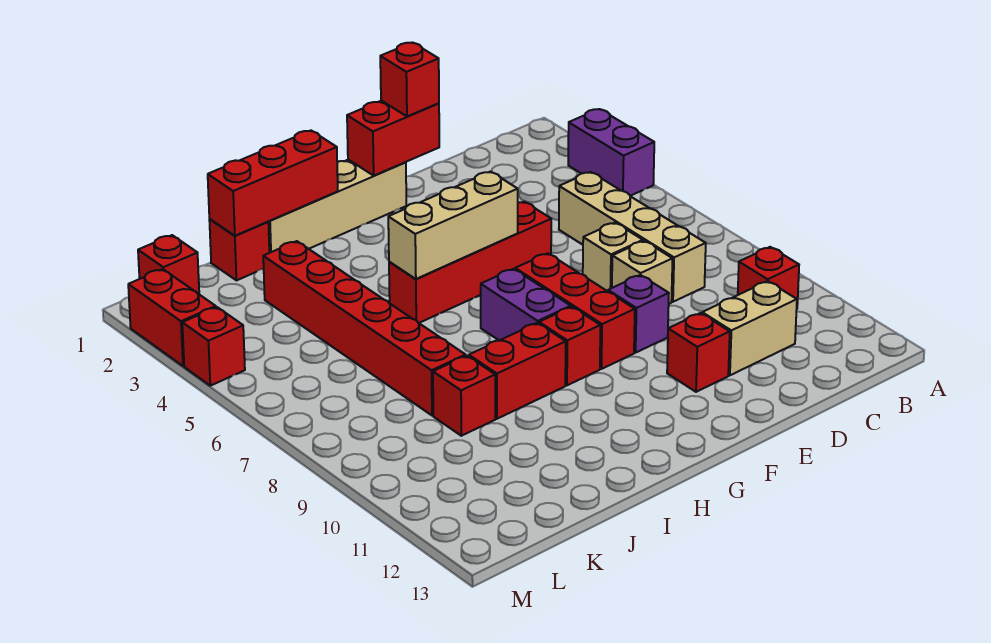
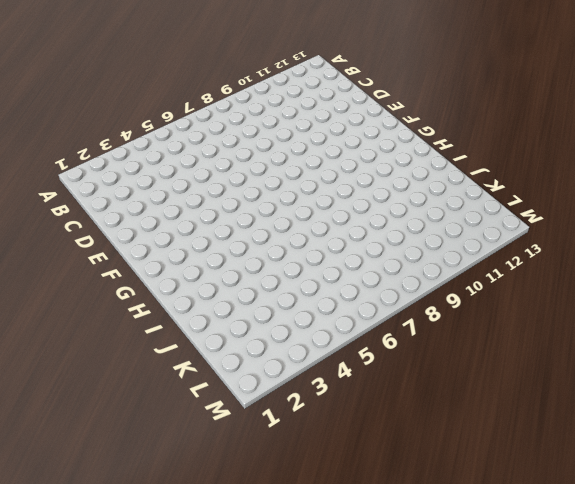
none -> purple 1x2 brick [568,109,654,196]
none -> red 1x1 brick [738,247,799,304]
none -> tan 1x4 brick [559,172,706,302]

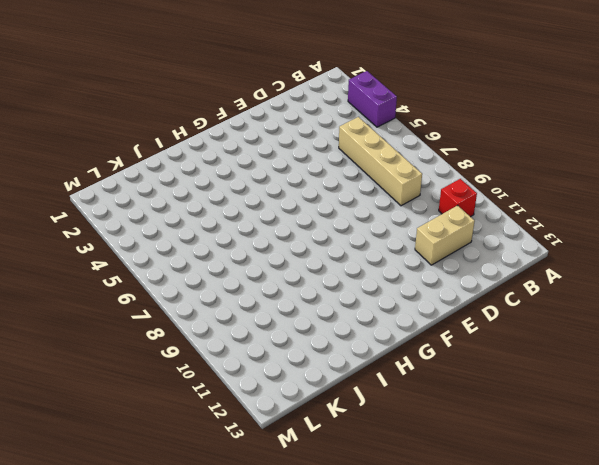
none -> tan 1x1 brick [583,223,643,291]
none -> tan 1x1 brick [612,241,673,304]
none -> red 1x4 brick [389,202,551,323]

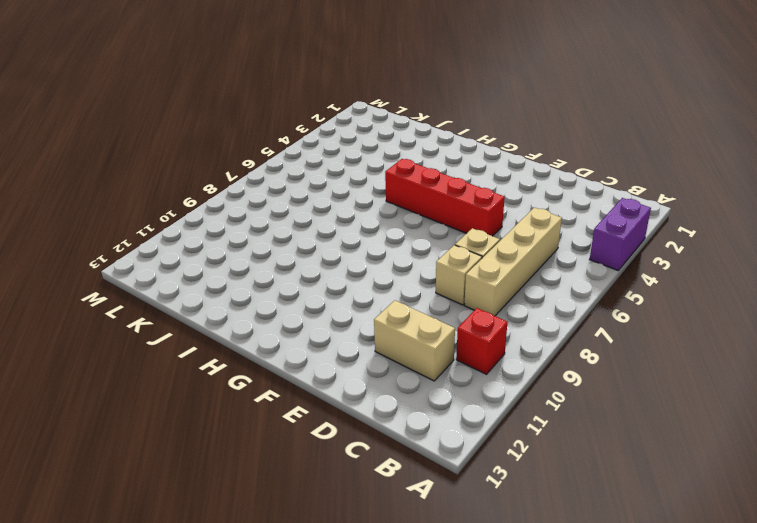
none -> purple 1x1 brick [608,275,669,353]
none -> red 1x1 brick [667,313,730,392]
none -> tan 1x4 brick [268,160,406,253]

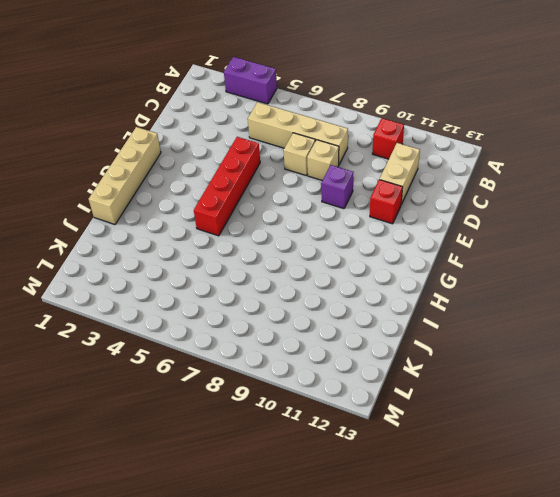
none -> red 1x3 brick [515,253,635,369]
none -> purple 1x2 brick [481,269,571,341]
none -> red 1x1 brick [539,307,600,385]

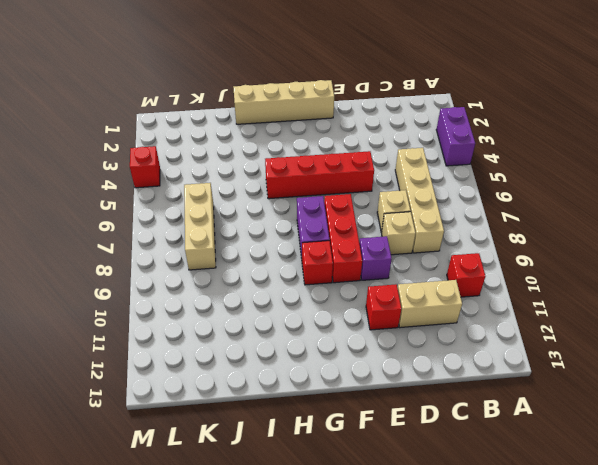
tan 1x3 brick [184,183,216,270] -> tan 1x3 brick turned to [388,172,518,279]
none -> red 1x2 brick [469,323,566,419]
none -> red 1x1 brick [209,219,269,280]
none -> red 1x6 brick [263,241,466,415]

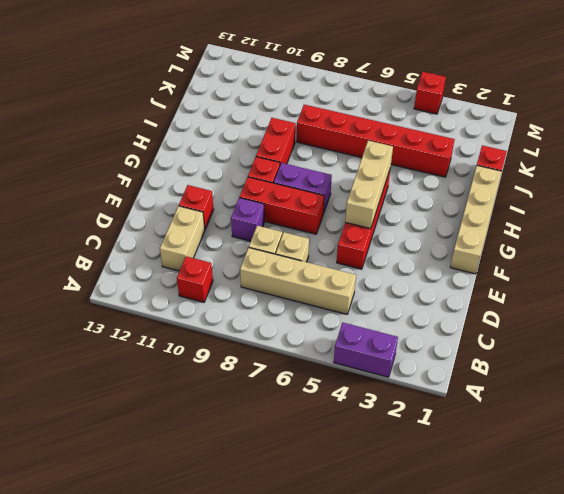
none -> red 1x1 brick [433,356,495,436]
none -> red 1x1 brick [138,235,199,294]
none -> red 1x2 brick [128,269,216,366]

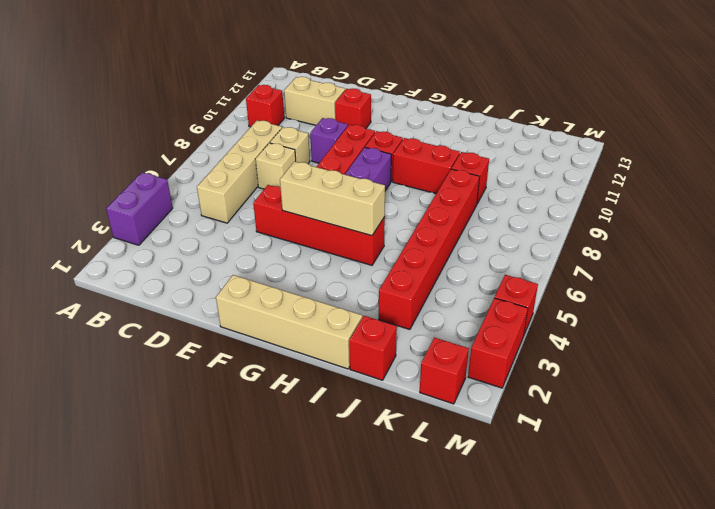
none -> red 1x2 brick [347,101,439,176]
none -> red 1x3 brick [208,131,338,236]
none -> red 1x1 brick [380,43,439,116]

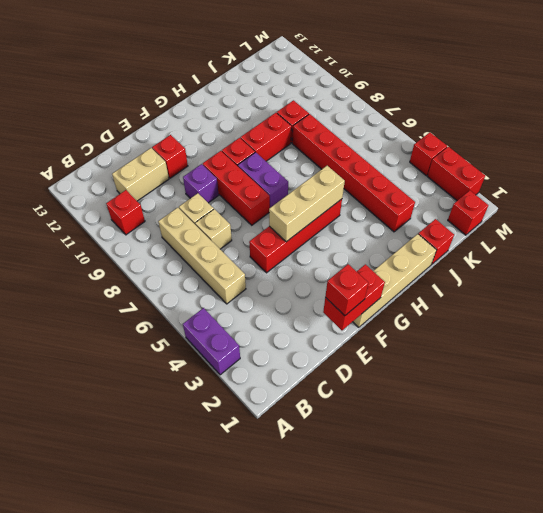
none -> red 1x3 brick [208,131,338,236]

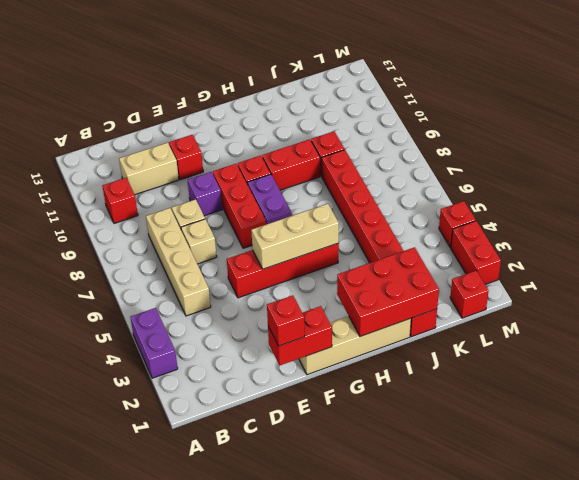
red 2x3 brick [337,247,439,337] -> red 1x3 brick [208,131,338,236]

